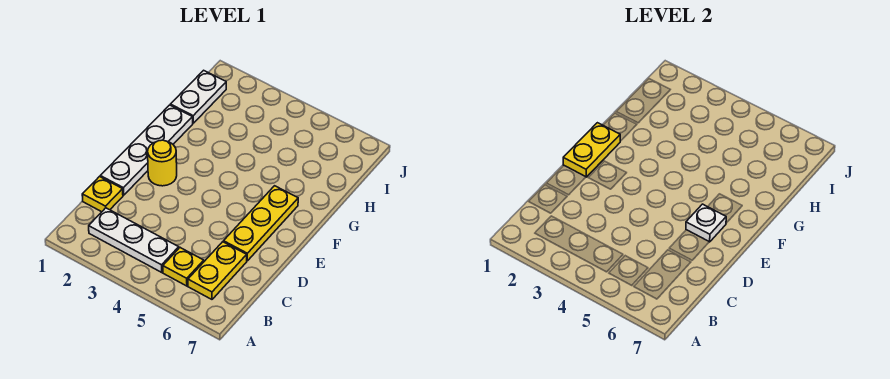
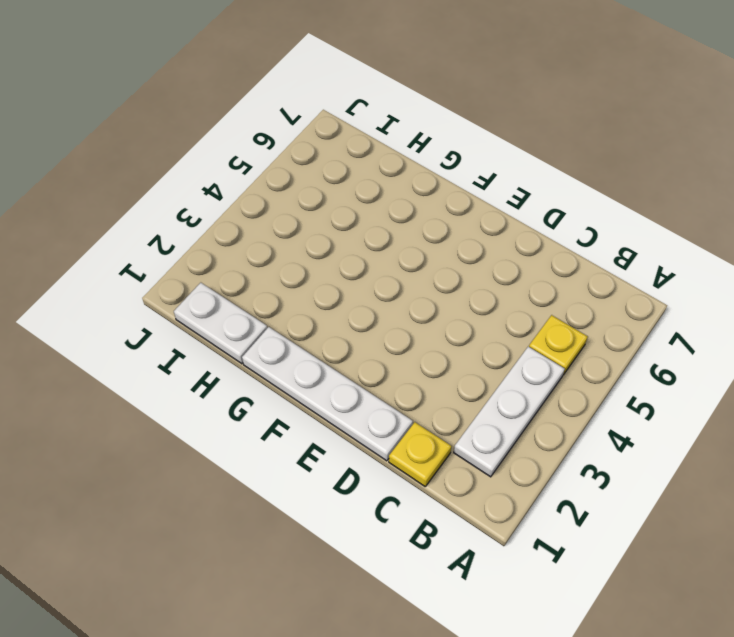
none -> yellow 1x2 plate [188,242,247,299]
none -> yellow 1x3 plate [224,186,298,261]

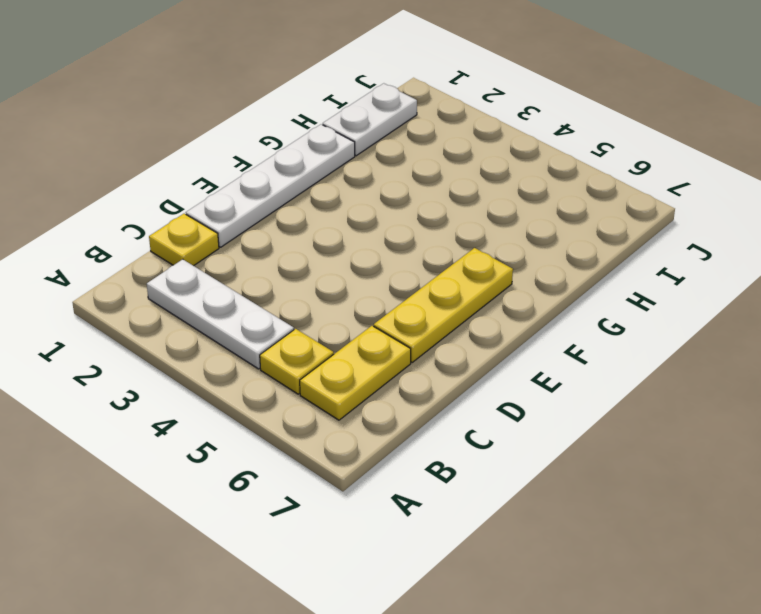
none -> yellow 1x1 round brick [148,140,177,186]
none -> yellow 1x2 plate [563,123,620,177]

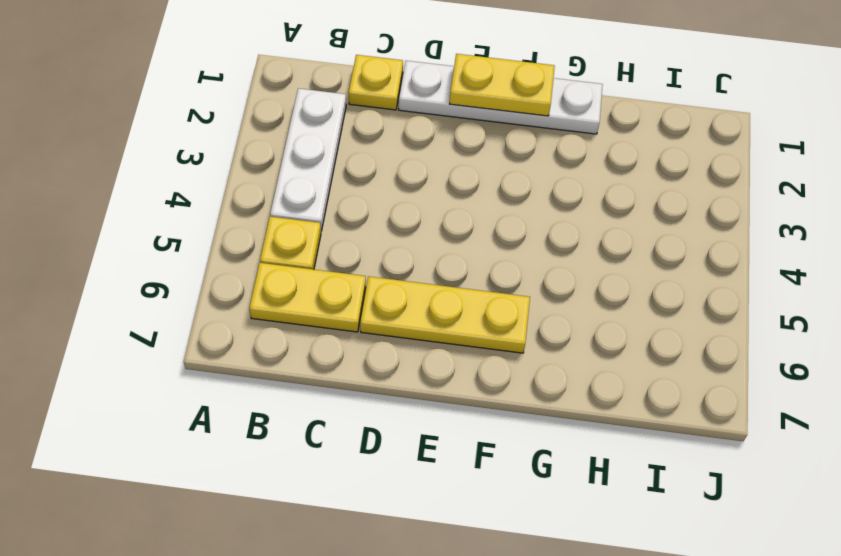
none -> yellow 1x1 round brick [148,140,177,186]
none -> white 1x2 plate [170,70,226,123]

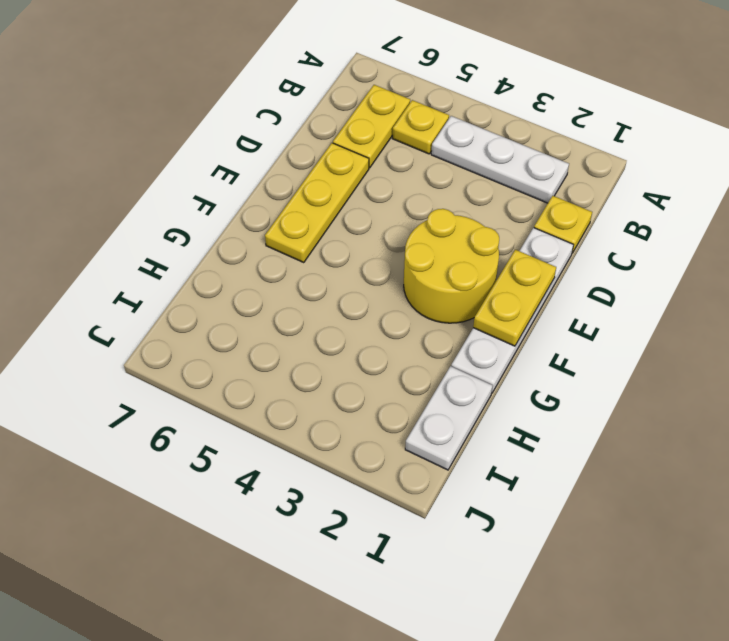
yellow 2x2 round brick [404,209,499,323] -> yellow 1x1 round brick [148,140,177,186]
none -> white 1x1 plate [686,204,726,242]

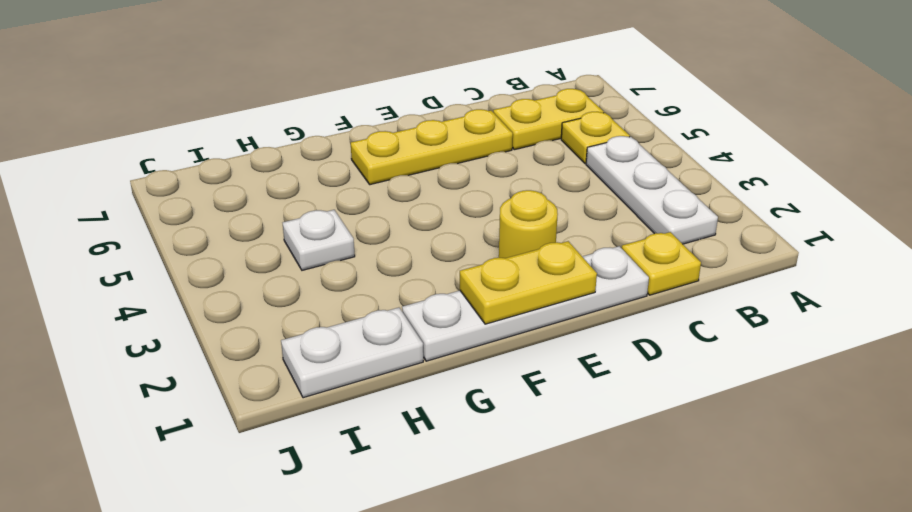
white 1x1 plate [283,210,355,270] -> white 1x1 plate moved to [686,204,726,242]

